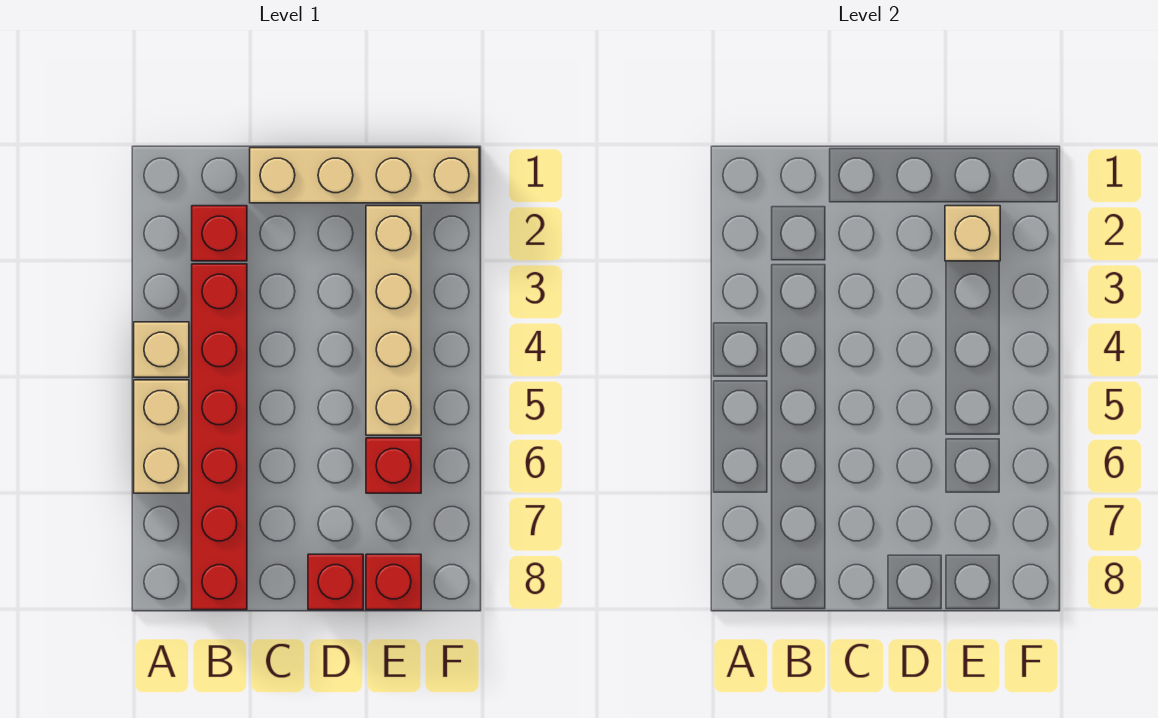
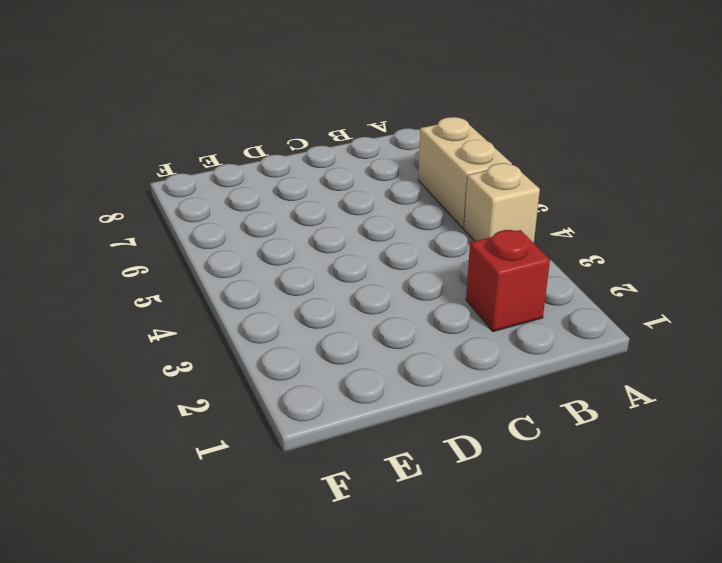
none -> red 1x6 brick [192,264,247,610]
none -> tan 1x4 brick [250,148,479,203]

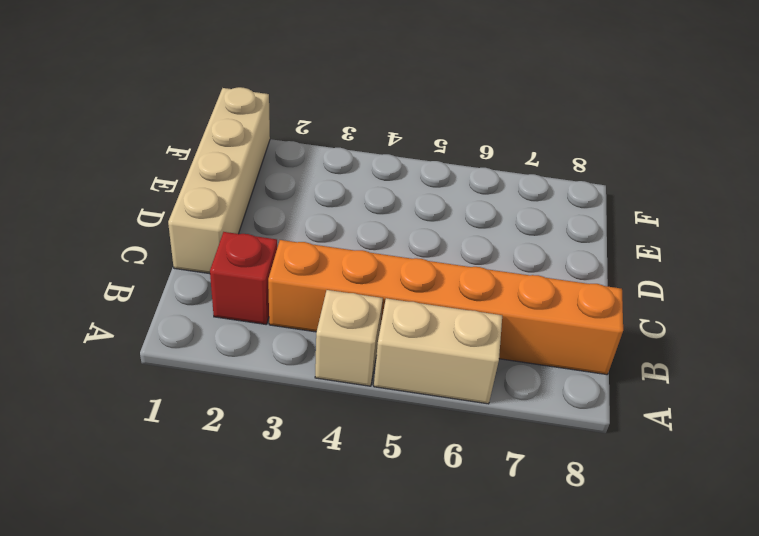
orange 1x6 brick [268,240,623,375] -> red 1x6 brick [192,264,247,610]
none -> red 1x1 brick [308,554,363,610]
none -> tan 1x4 brick [366,206,421,435]

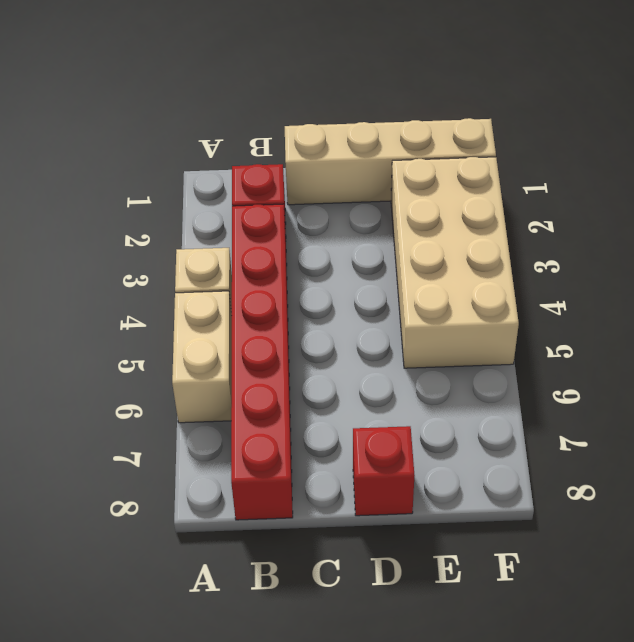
tan 2x4 brick [391,157,519,368] -> tan 1x4 brick [366,206,421,435]
none -> red 1x1 brick [366,438,421,493]
none -> red 1x1 brick [366,554,421,610]

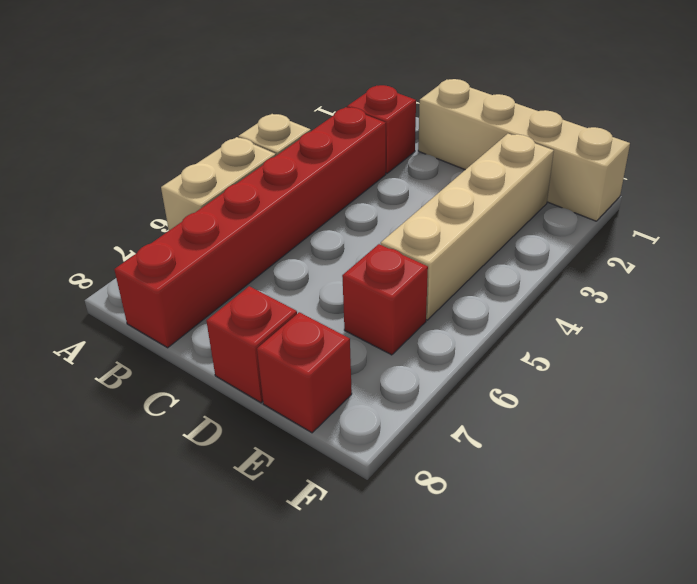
none -> tan 1x1 brick [945,206,1000,261]

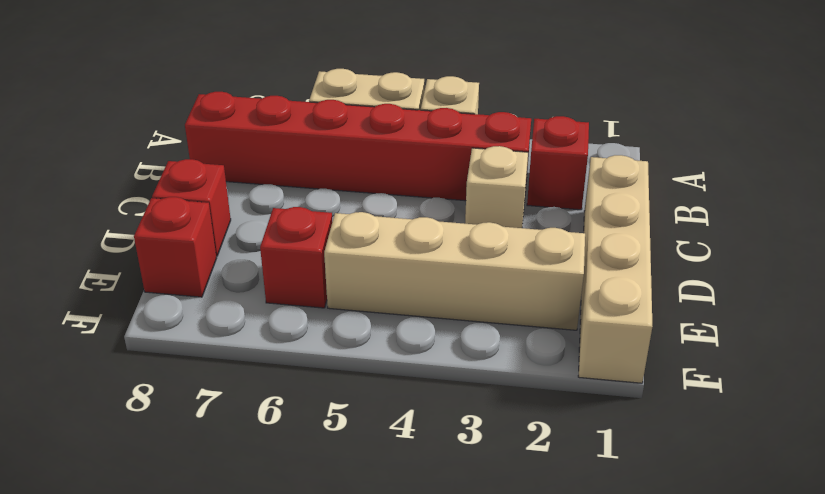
tan 1x1 brick [465,146,528,228] -> tan 1x1 brick moved to [945,206,1000,261]

